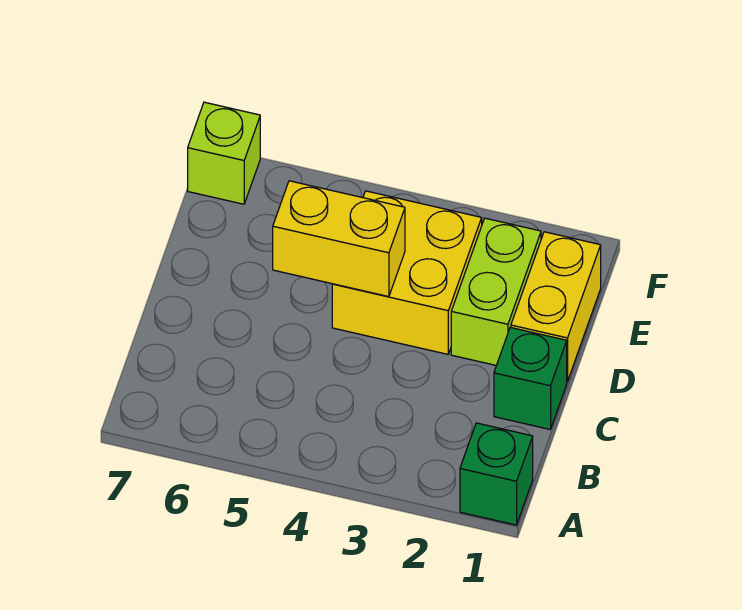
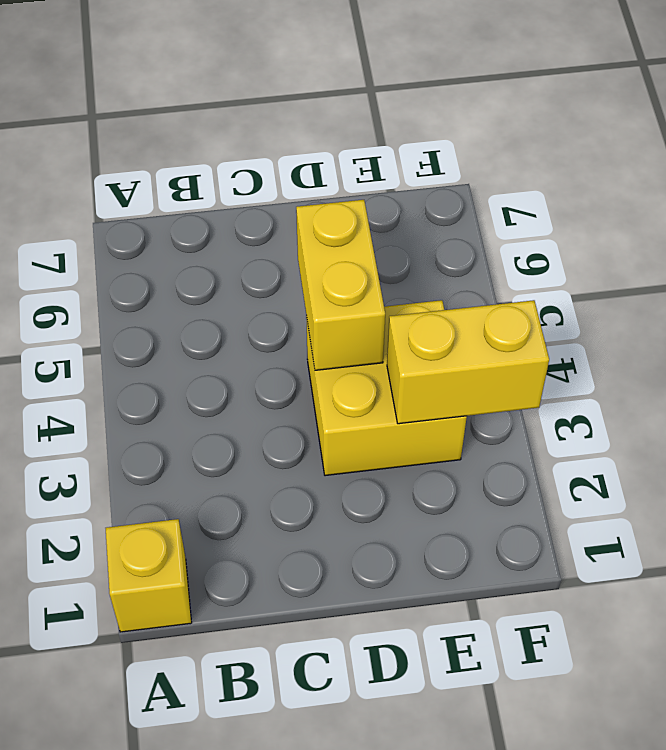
yellow 1x1 brick [106,519,192,632] -> green 1x1 brick [460,423,533,525]
yellow 1x2 brick [387,300,549,424] -> yellow 1x2 brick moved to [511,232,601,382]
none -> green 1x1 brick [494,327,567,429]
none -> lime 1x2 brick [451,218,541,366]

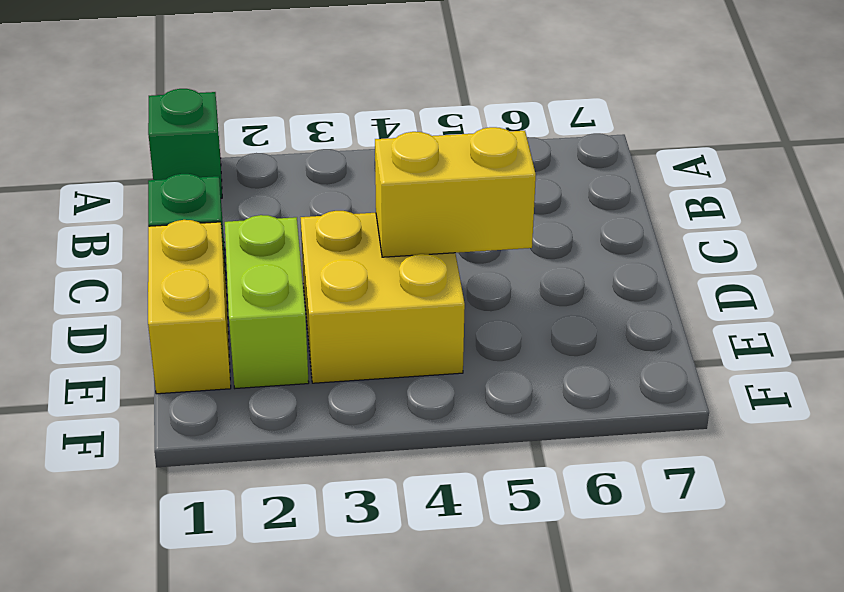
none -> lime 1x1 brick [188,102,260,204]

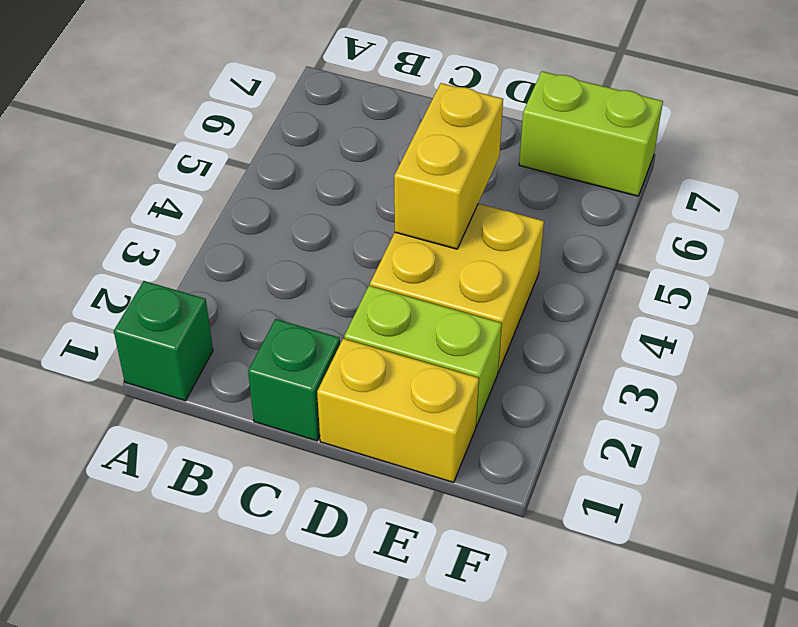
lime 1x2 brick [519,71,663,196] -> lime 1x1 brick [188,102,260,204]

